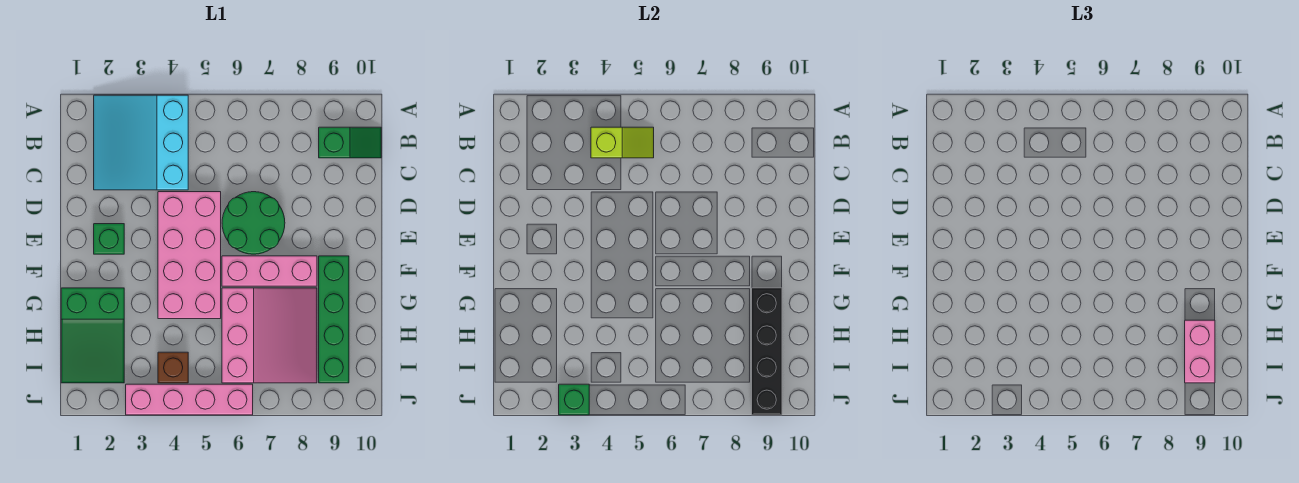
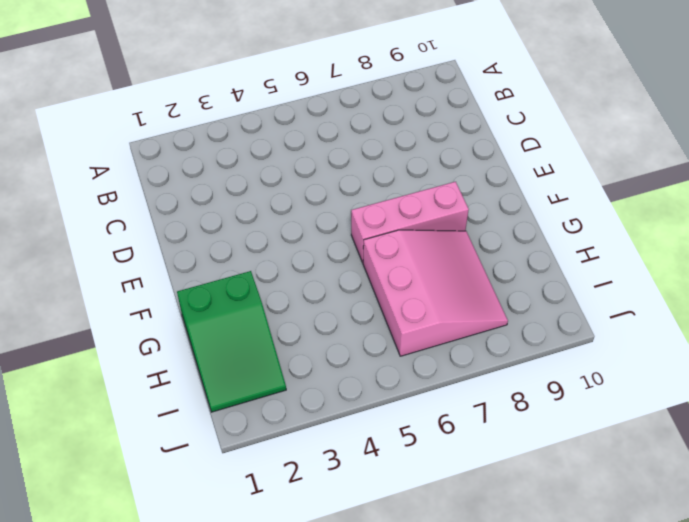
none -> cyan 3x3 slope [94,95,188,190]
none -> green 1x2 slope [319,127,381,158]
none -> pink 2x4 brick [158,192,221,319]

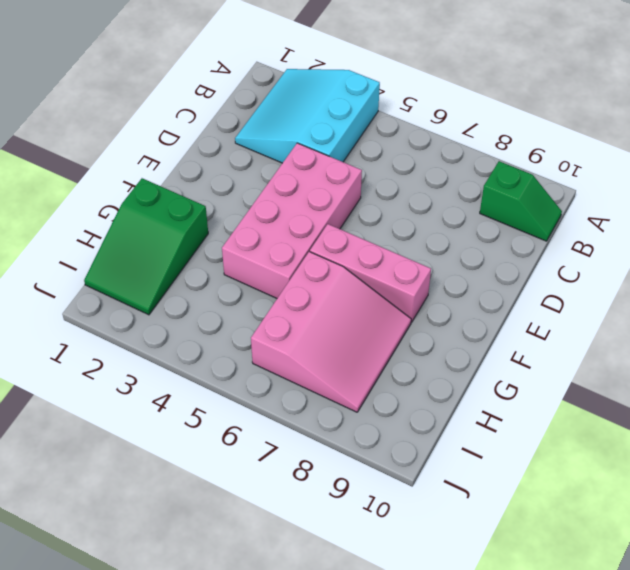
none -> green 2x2 round brick [222,192,285,254]
none -> green 1x1 brick [94,224,124,254]
none -> green 1x4 brick [319,256,349,383]

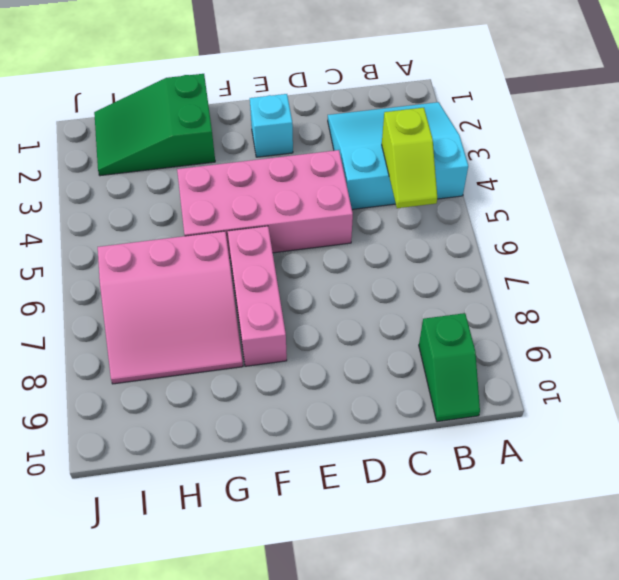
cyan 1x1 brick [250,94,293,157] -> green 1x1 brick [94,224,124,254]
none -> green 2x2 round brick [222,192,285,254]
none -> green 1x4 brick [319,256,349,383]
none -> brown 1x1 brick [158,352,188,383]

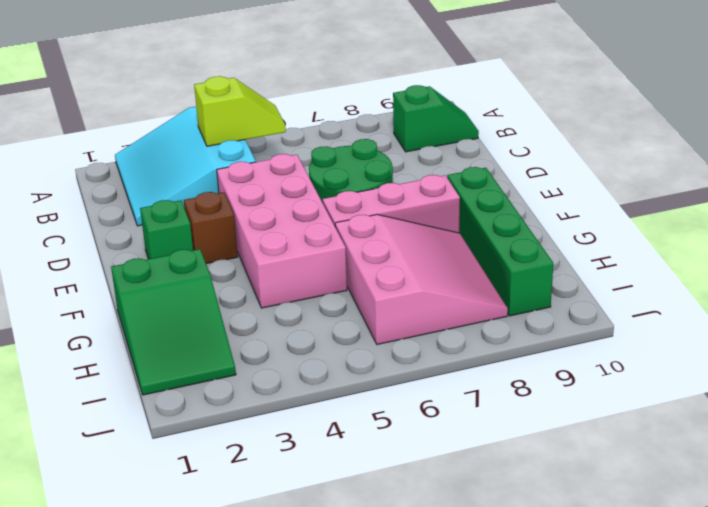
brown 1x1 brick [184,192,238,264] -> brown 1x1 brick moved to [158,352,188,383]
none -> pink 1x4 brick [126,384,253,415]
none -> black 1x4 brick [752,288,782,415]
none -> green 1x1 brick [559,384,589,415]

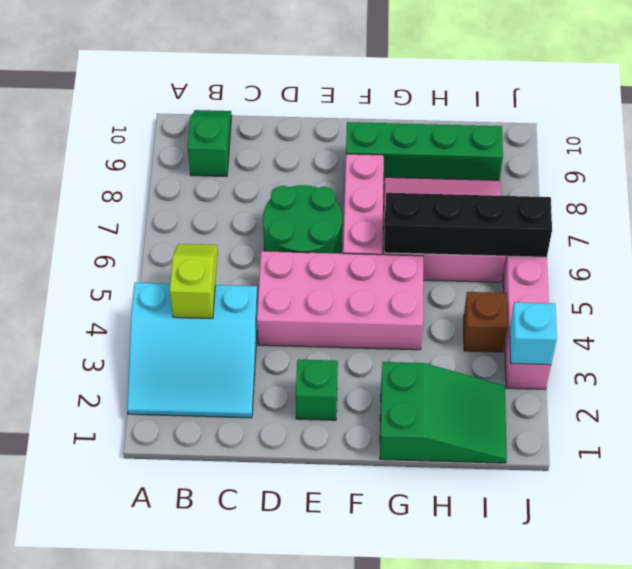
black 1x4 brick [384,193,552,257] -> black 1x4 brick moved to [752,288,782,415]
cyan 1x1 brick [510,302,557,365] -> green 1x1 brick [559,384,589,415]
none -> pink 1x2 brick [1185,320,1215,383]

